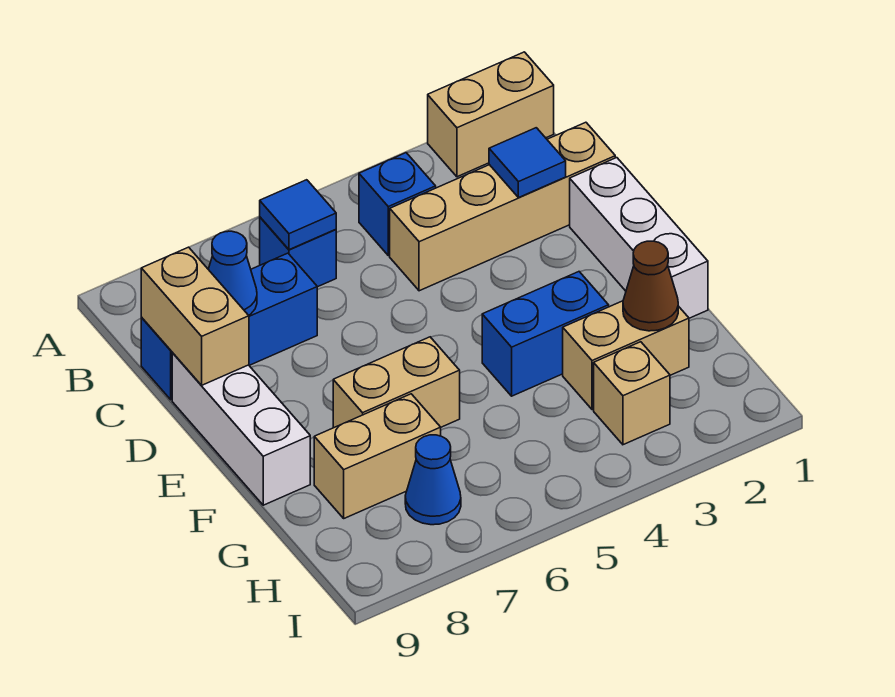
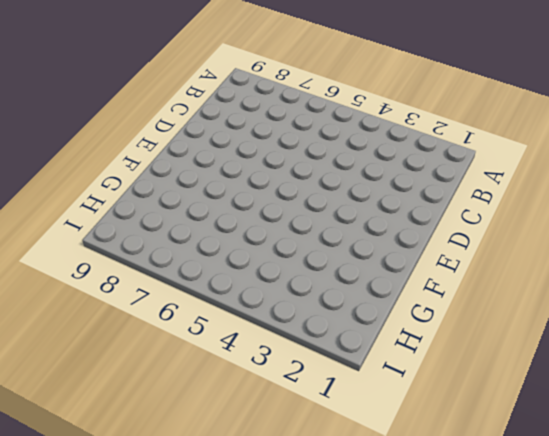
none -> tan 1x2 brick [428,52,554,177]
none -> blue 1x1 brick [359,153,436,256]
none -> blue 1x1 brick [260,217,336,287]

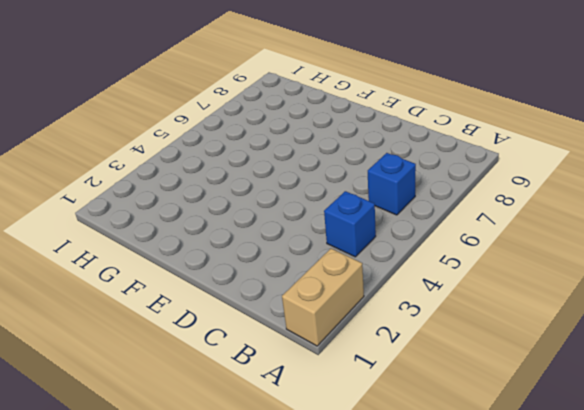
none -> tan 1x4 brick [390,122,615,291]
none -> blue 1x3 brick [141,253,317,400]
none -> white 1x3 brick [570,158,708,318]

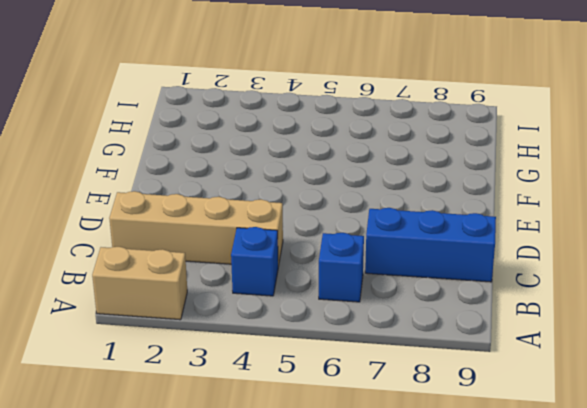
none -> white 1x3 brick [570,158,708,318]
none -> white 1x3 brick [172,353,310,505]
none -> blue 1x2 brick [482,272,609,396]

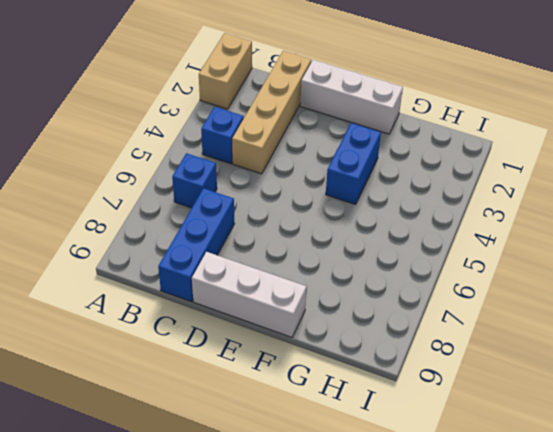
none -> tan 1x2 brick [333,337,460,428]
none -> tan 1x2 brick [563,301,689,410]
none -> tan 1x2 brick [314,394,441,518]

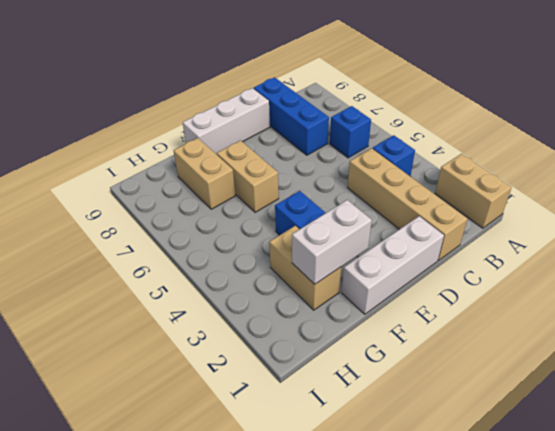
white 1x2 brick [292,200,372,284] -> brown 1x1 cone [623,241,678,331]
none -> tan 1x1 brick [594,342,670,445]
none -> blue 1x1 cone [405,435,461,525]
none -> blue 1x1 tile [260,180,336,250]

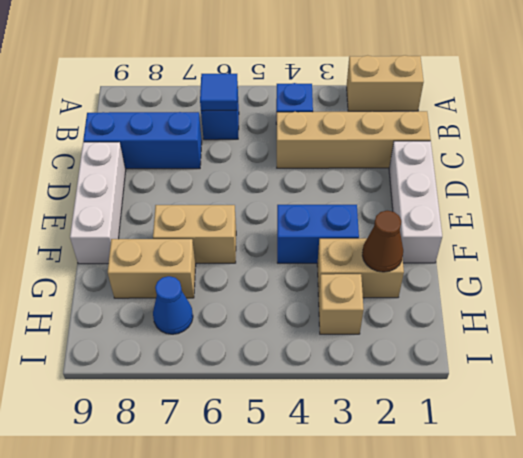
none -> blue 1x1 tile [489,128,566,198]
none -> blue 1x1 cone [208,231,257,315]
none -> tan 1x2 brick [141,247,249,385]

